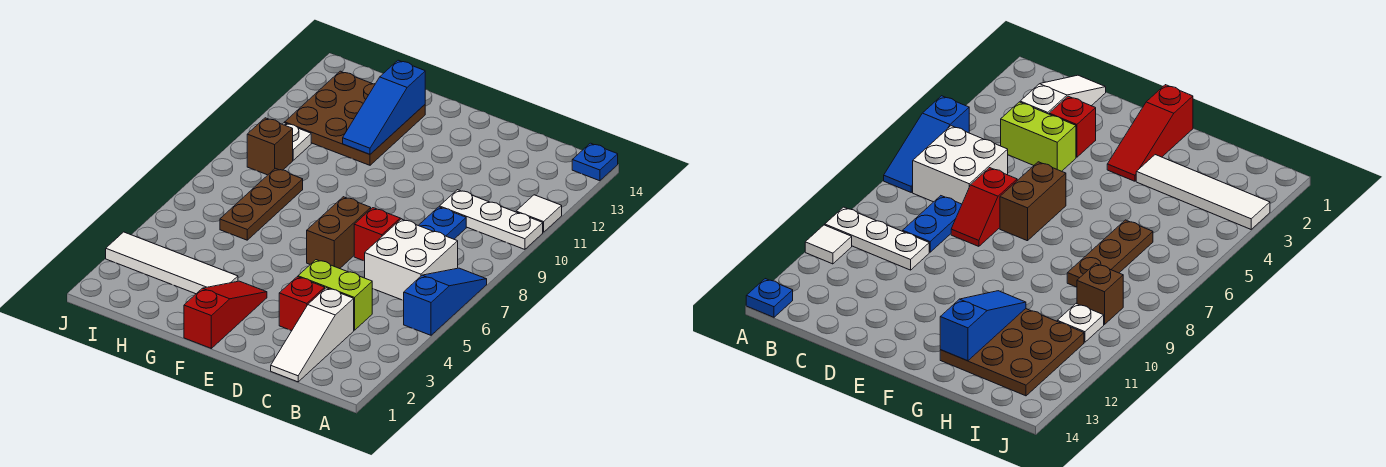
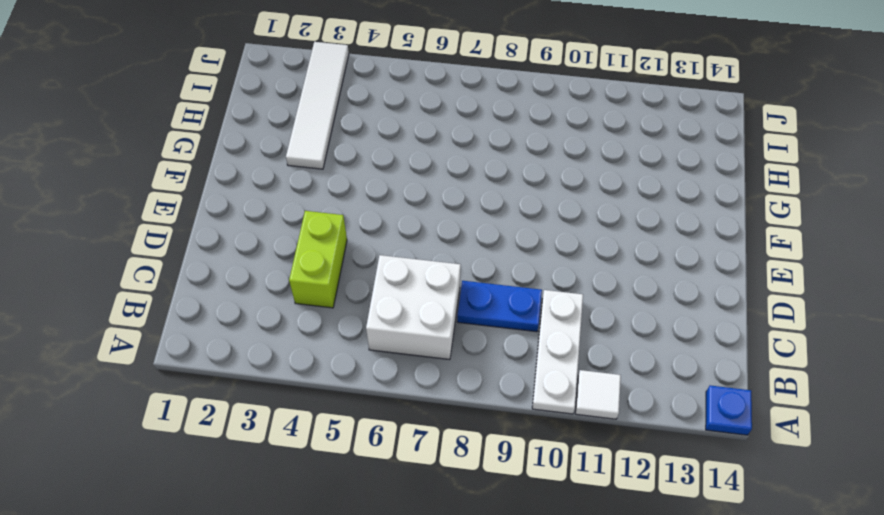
none -> blue 1x3 slope [404,268,487,335]
none -> white 1x3 slope [271,288,354,382]
none -> red 1x1 brick [279,277,325,331]

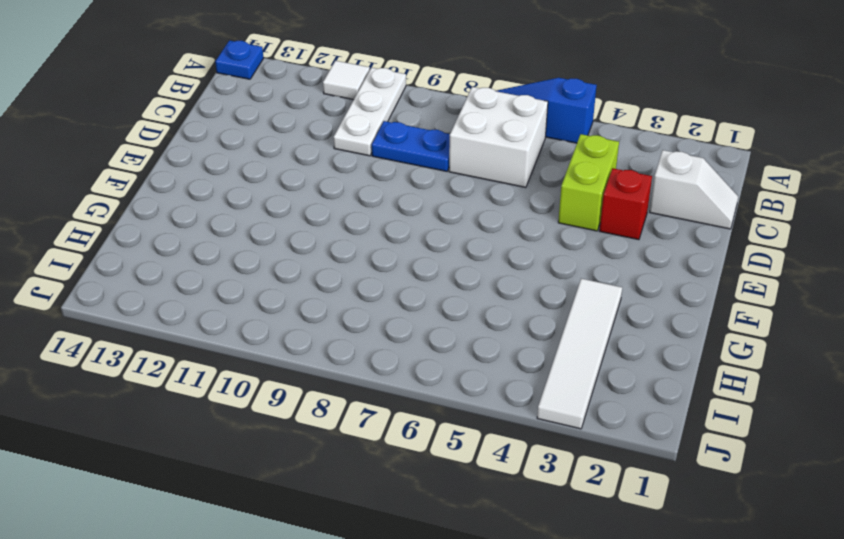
white 1x2 slope [650,150,738,229] -> white 1x3 slope [271,288,354,382]
none -> red 1x2 slope [354,208,401,261]
none -> brown 1x2 brick [307,197,371,269]
none -> red 1x3 slope [184,281,267,348]

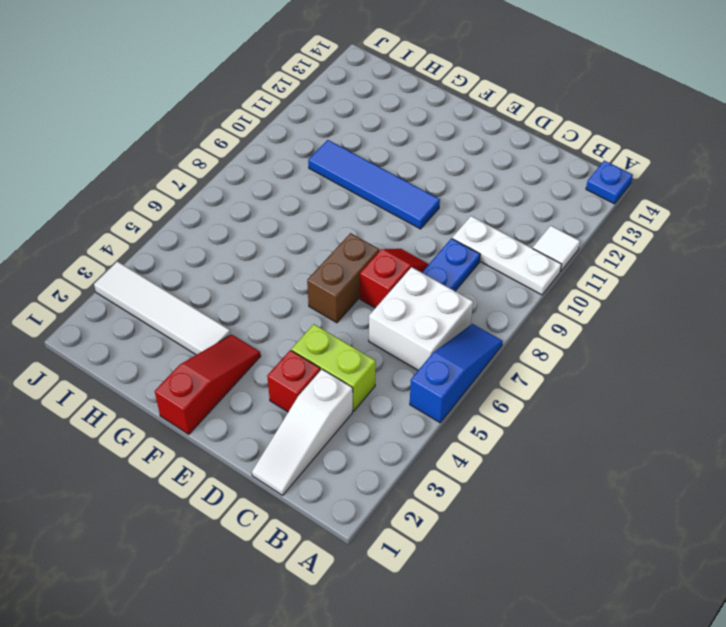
blue 1x4 tile [308,140,440,229] -> none
none -> brown 3x3 plate [285,71,425,165]
none -> brown 1x3 plate [220,168,303,240]
none -> brown 1x1 brick [247,118,293,175]

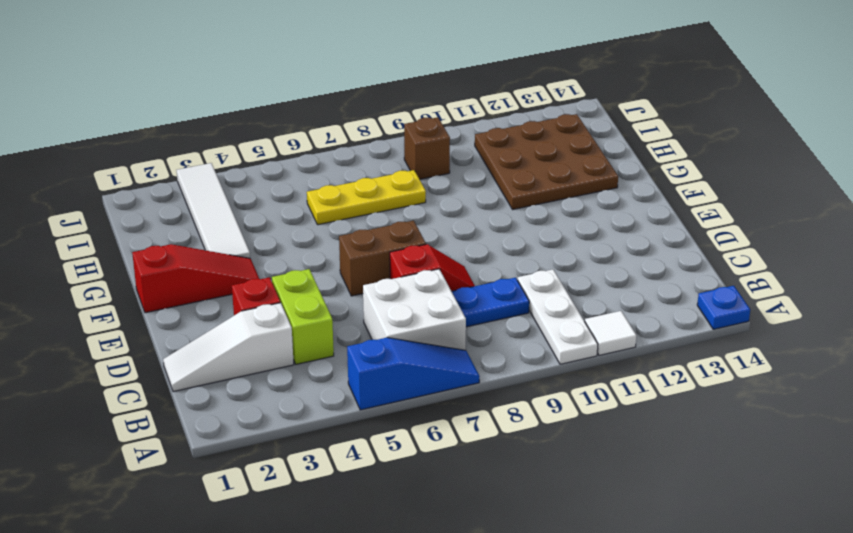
yellow 1x3 plate [307,170,426,225] -> brown 1x3 plate [220,168,303,240]
none -> white 1x1 plate [283,123,311,160]
none -> blue 1x3 slope [343,60,425,154]

